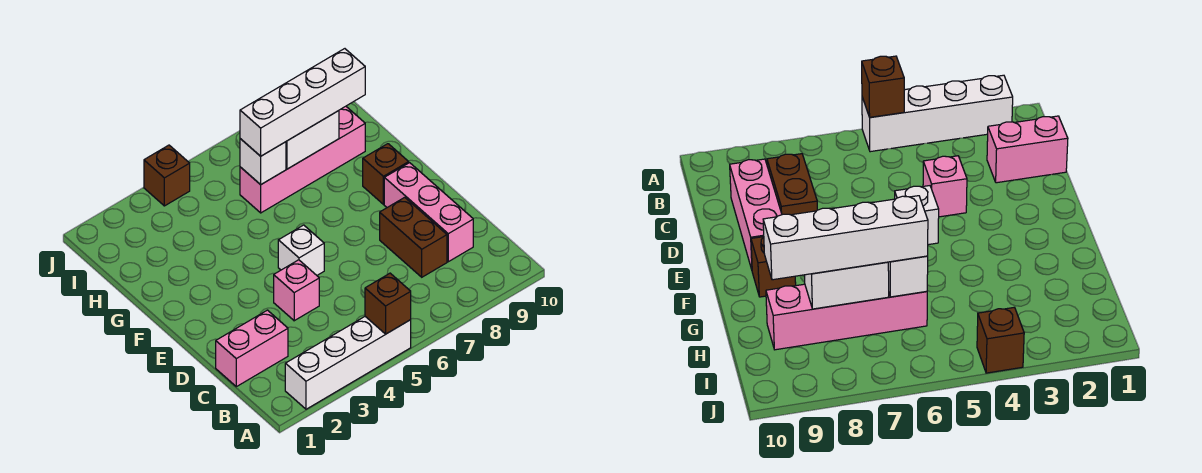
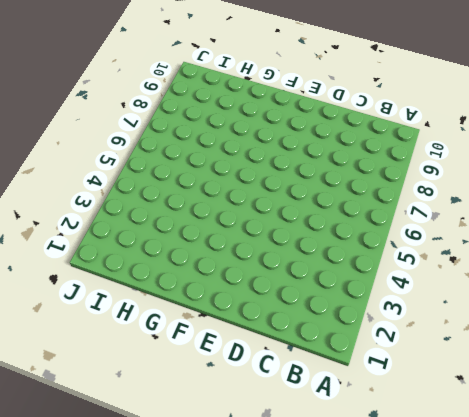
none -> white 1x4 brick [285,317,411,409]
none -> pink 1x2 brick [216,310,288,387]
none -> brown 1x2 brick [380,197,447,277]

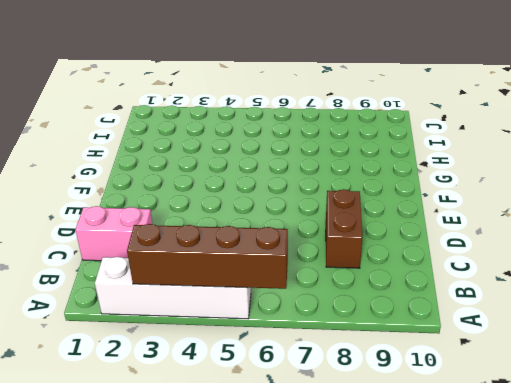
brown 1x4 brick [127,224,288,289] -> brown 1x1 brick [365,273,411,334]
none -> pink 1x3 brick [384,163,473,262]
none -> pink 1x1 brick [274,260,319,321]
none -> white 1x1 brick [278,225,324,275]

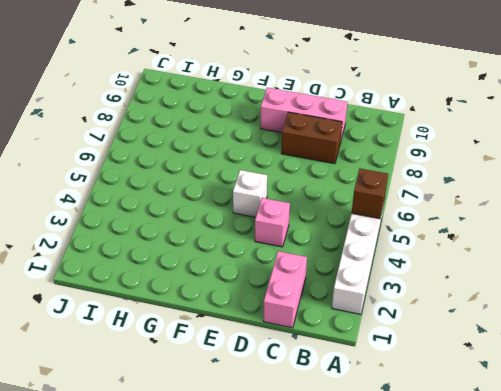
none -> brown 1x1 brick [363,144,409,204]
none -> pink 1x4 brick [240,106,365,213]
none -> brown 1x1 brick [144,145,190,206]

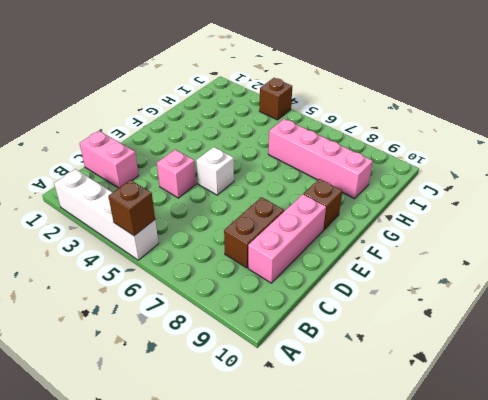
none -> white 1x1 brick [240,139,286,185]
none -> white 1x2 brick [286,111,339,169]
none -> white 1x4 brick [240,49,365,156]

